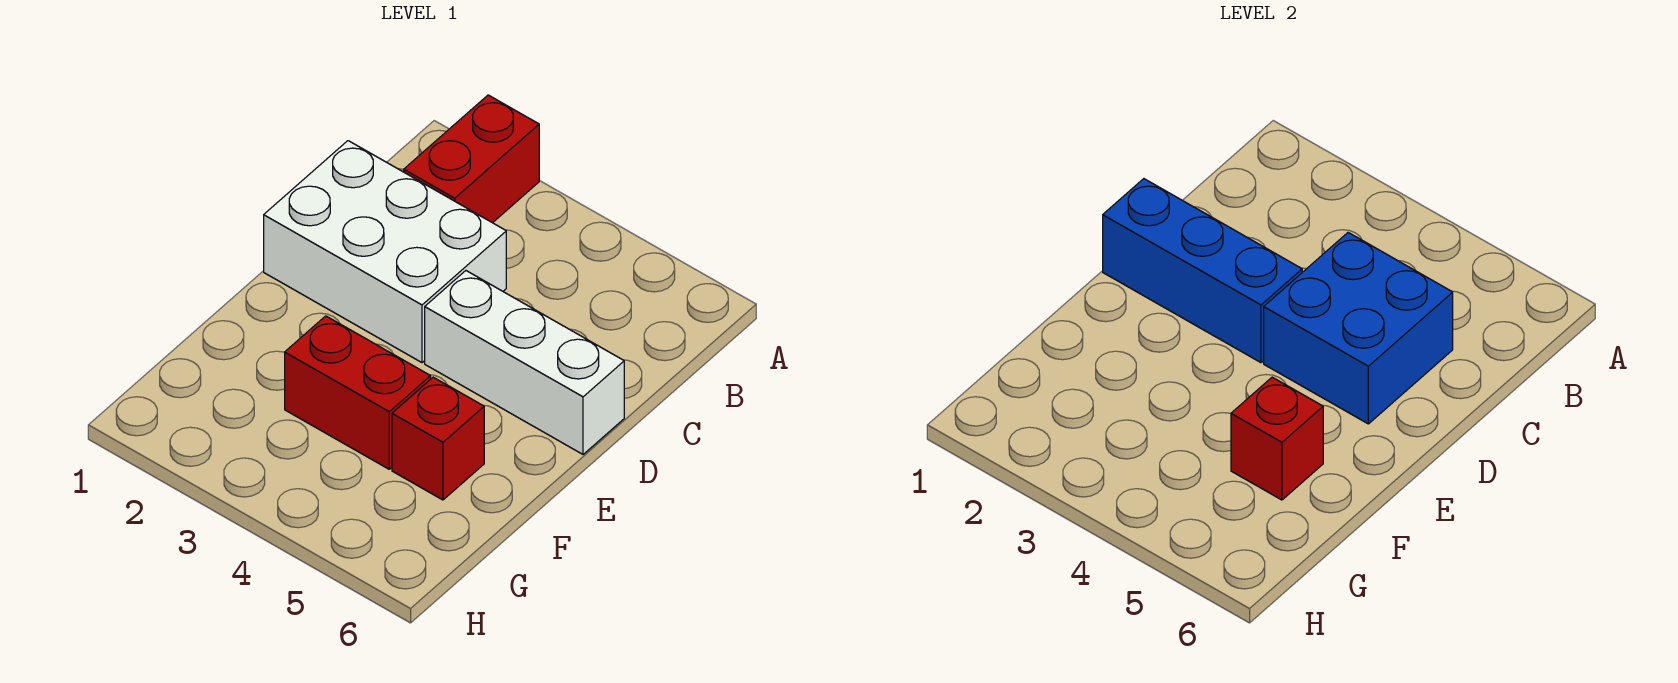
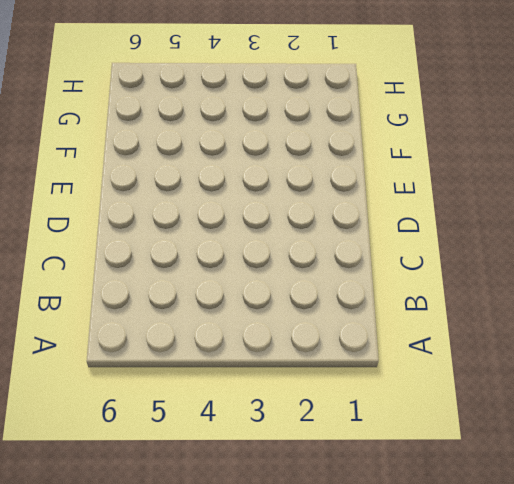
none -> red 1x2 brick [404,95,539,223]
none -> white 2x3 brick [264,141,506,363]

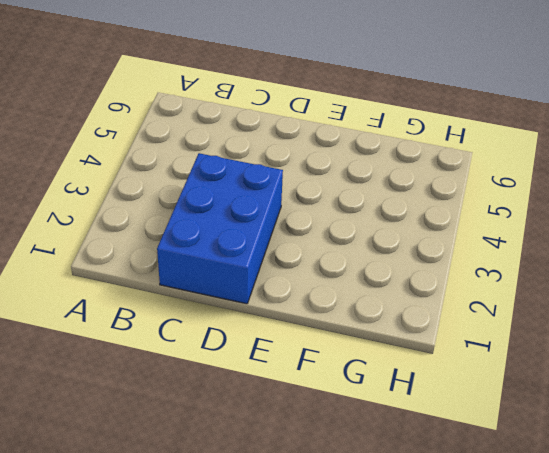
blue 2x3 brick [157,153,283,304] -> white 2x3 brick [264,141,506,363]
none -> red 1x2 brick [404,95,539,223]
none -> white 1x3 brick [425,271,624,454]

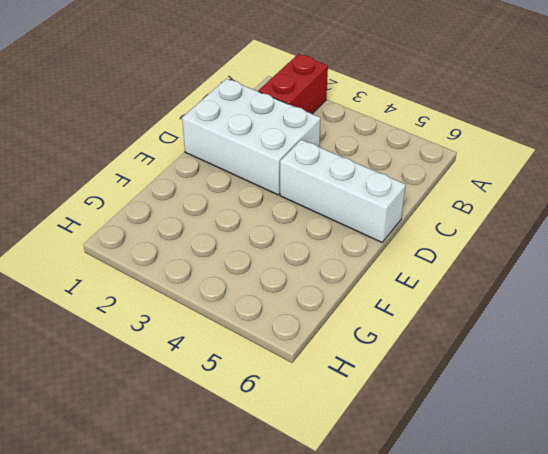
none -> red 1x2 brick [285,316,431,469]
none -> red 1x1 brick [392,377,484,500]

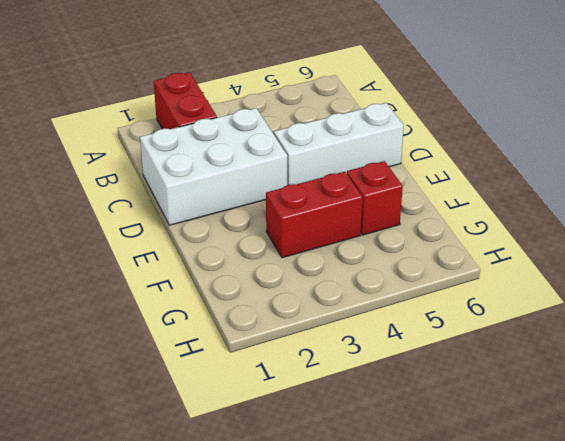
none -> blue 2x2 brick [1264,233,1453,424]
none -> blue 1x3 brick [1103,179,1302,363]

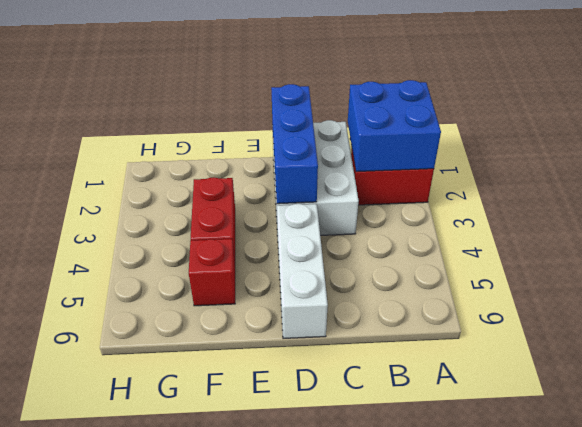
blue 2x2 brick [348,80,441,172] -> blue 2x2 brick moved to [1264,233,1453,424]
none -> red 1x1 brick [1231,377,1323,500]

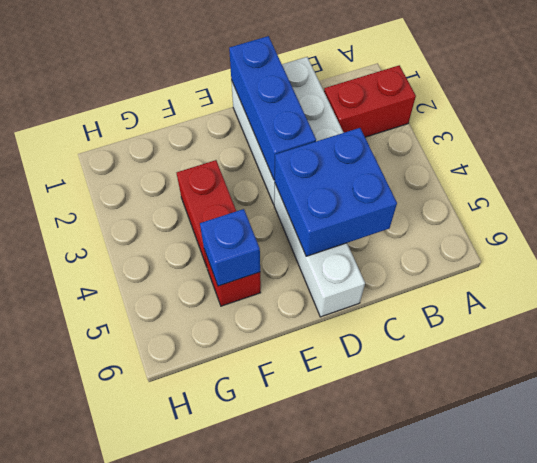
blue 1x1 brick [200,209,260,286] -> red 1x1 brick [1231,377,1323,500]

